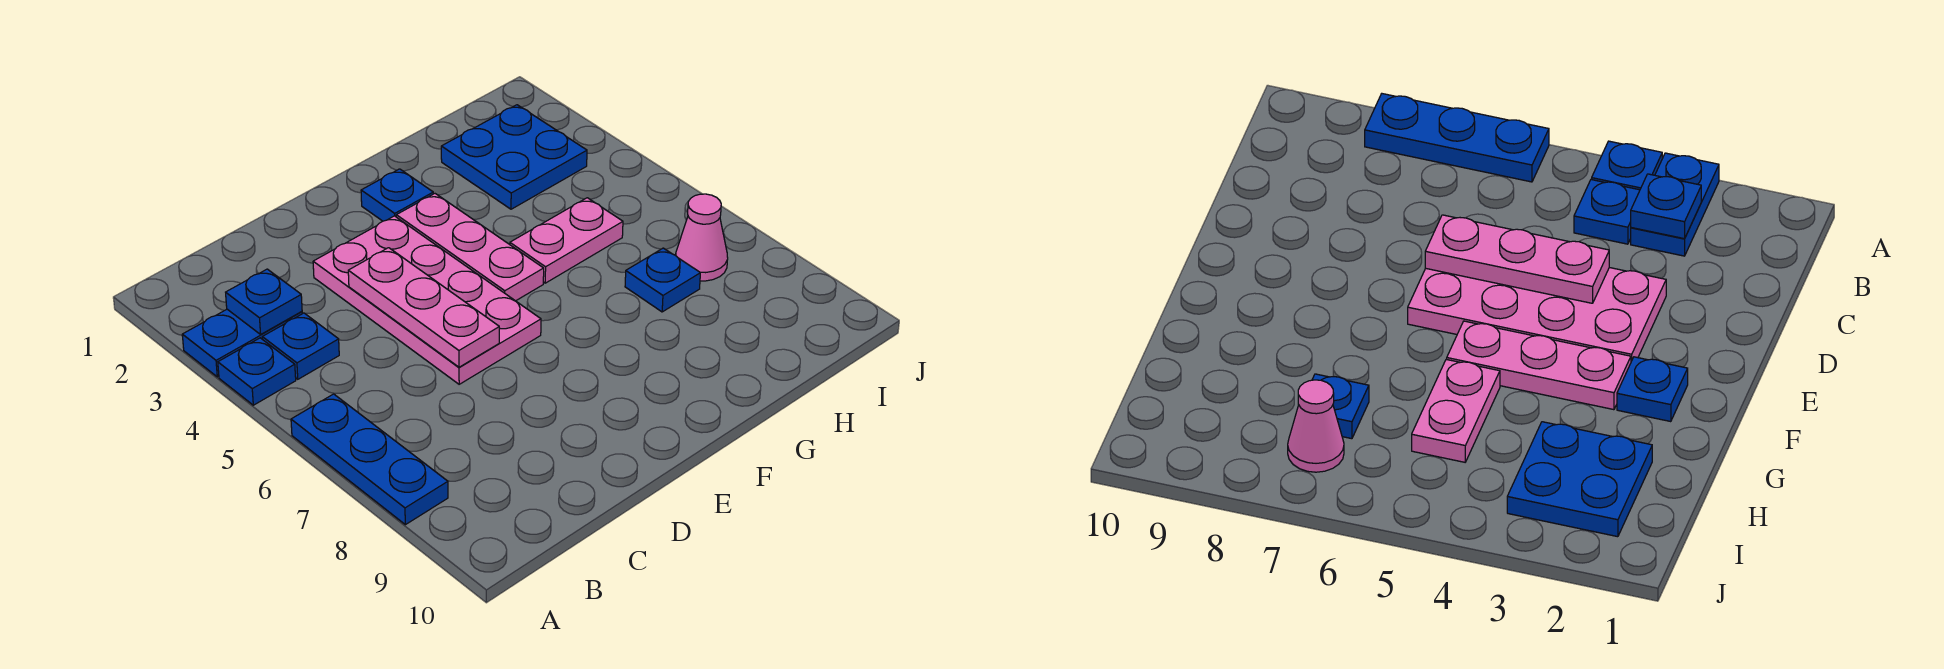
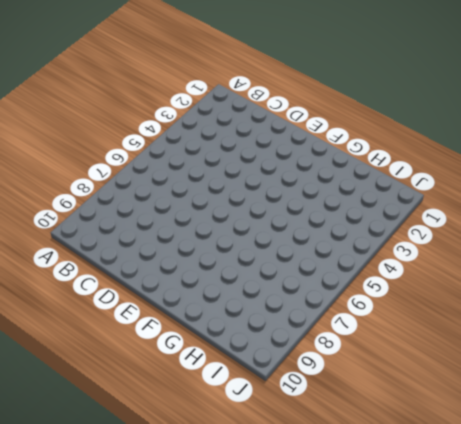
none -> blue 1x2 plate [182,309,302,377]
none -> blue 1x1 plate [218,338,296,405]
none -> blue 1x3 plate [291,394,448,525]

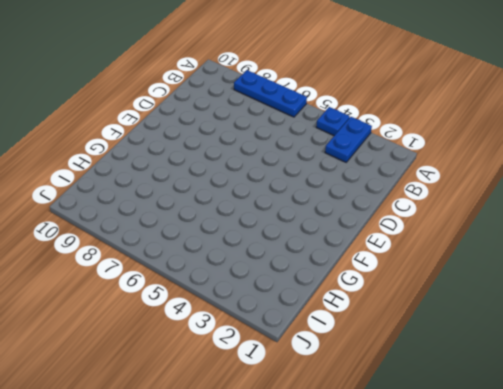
none -> blue 1x1 plate [262,313,339,379]
none -> pink 2x4 plate [313,216,541,384]
none -> blue 1x1 plate [361,169,433,221]

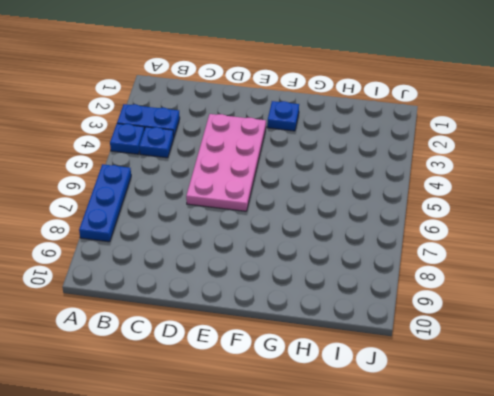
none -> pink 1x3 plate [396,194,544,301]
none -> pink 1x2 plate [510,198,623,283]
none -> blue 2x2 plate [441,105,587,209]

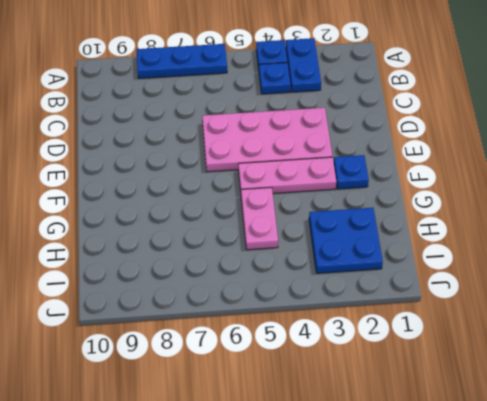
none -> blue 1x1 plate [625,248,700,312]
none -> pink 1x1 cone [676,194,728,281]
none -> blue 1x1 plate [226,269,302,334]

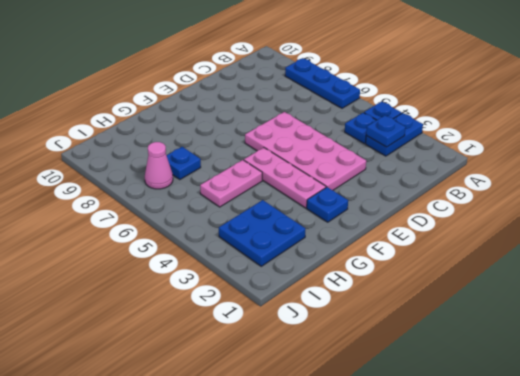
none -> pink 1x3 plate [348,248,499,367]

